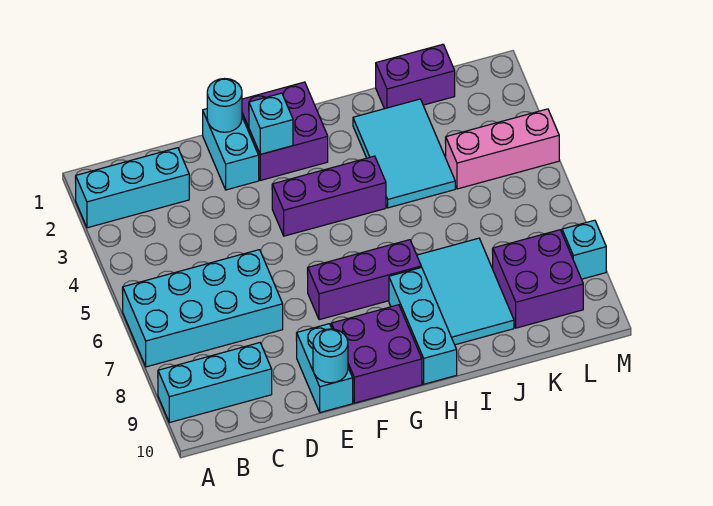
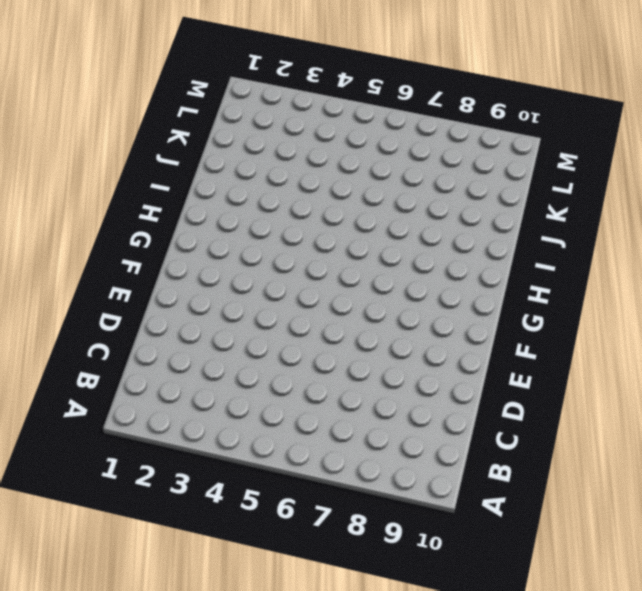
none -> cyan 1x3 brick [76,148,189,228]
none -> cyan 2x4 brick [123,250,283,367]
none -> cyan 1x3 brick [158,343,272,423]

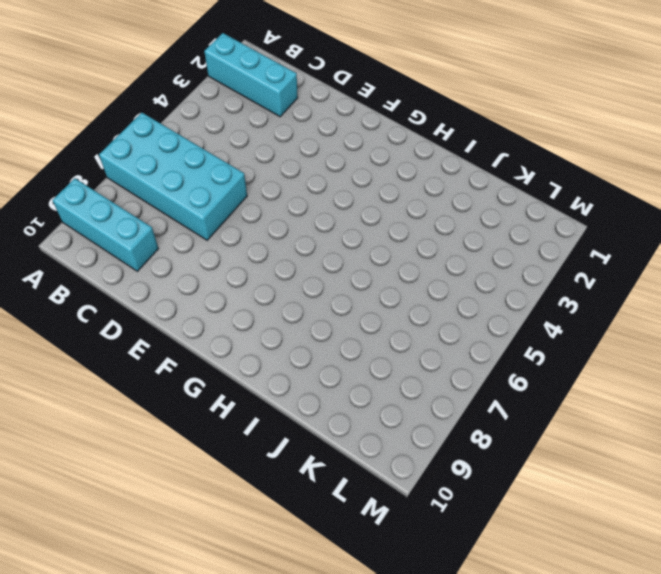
none -> cyan 1x2 brick [203,109,259,190]
none -> cyan 1x2 brick [296,324,353,413]
none -> purple 2x2 brick [242,82,328,180]

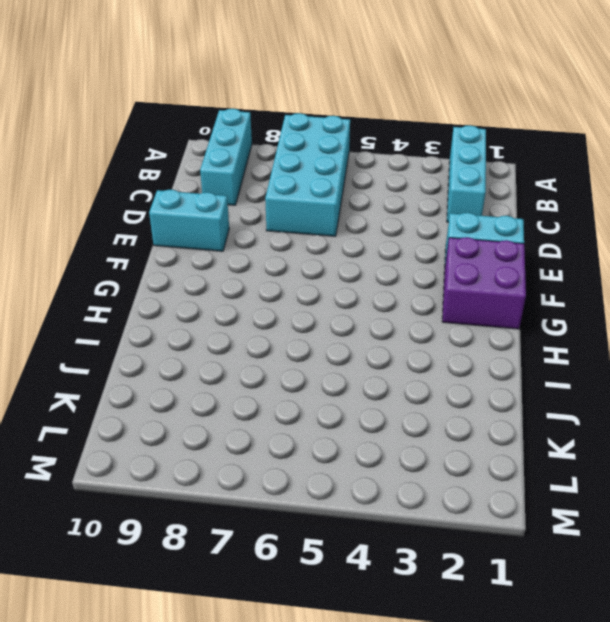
none -> purple 1x3 brick [272,156,386,236]
none -> purple 1x3 brick [308,240,421,320]
none -> purple 2x2 brick [331,305,422,403]

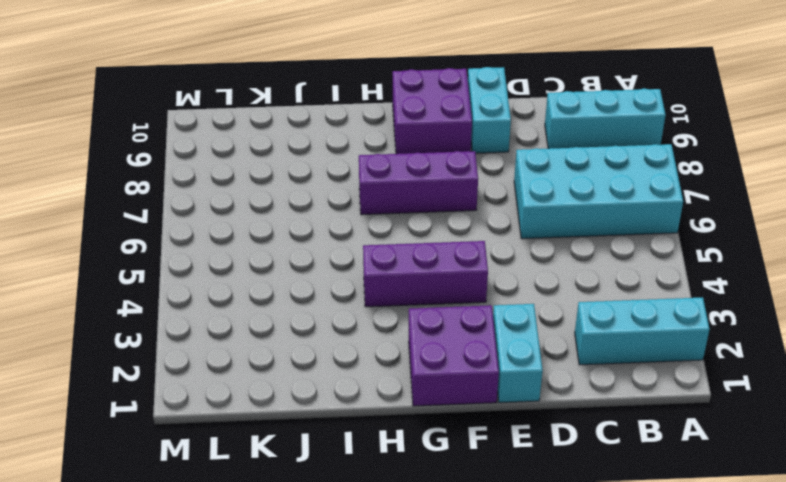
none -> cyan 1x3 brick [389,267,457,384]
none -> cyan 2x3 tile [353,99,455,208]
none -> cyan 2x3 tile [417,238,514,345]

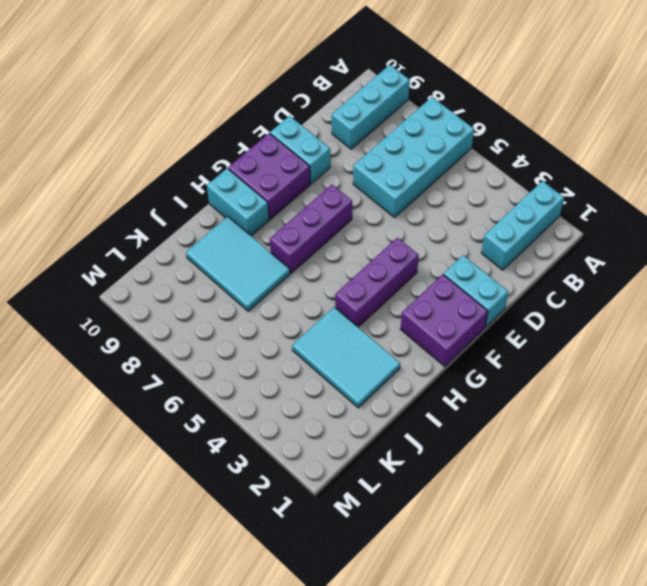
cyan 1x2 brick [207,169,269,236] -> cyan 1x3 brick [389,267,457,384]
none -> purple 1x2 brick [376,44,455,109]
none -> pink 1x3 brick [445,109,559,189]
none -> purple 2x2 brick [493,230,583,328]

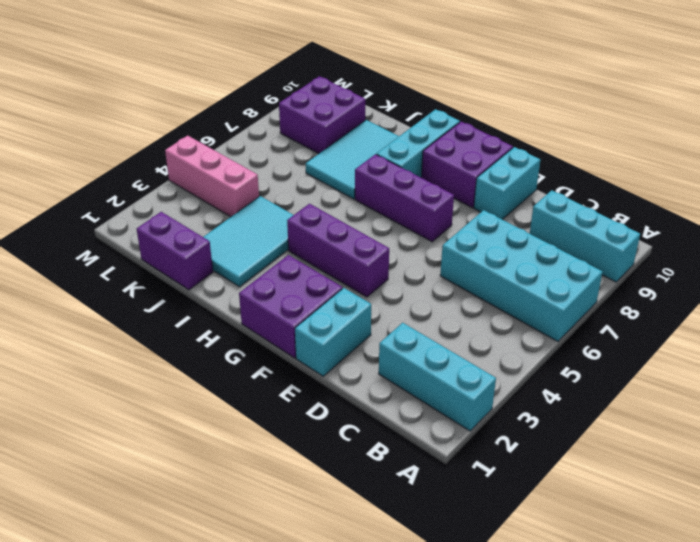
none -> cyan 1x1 brick [562,220,606,279]
none -> cyan 1x1 round brick [207,79,242,132]
none -> cyan 1x1 round brick [313,329,348,383]

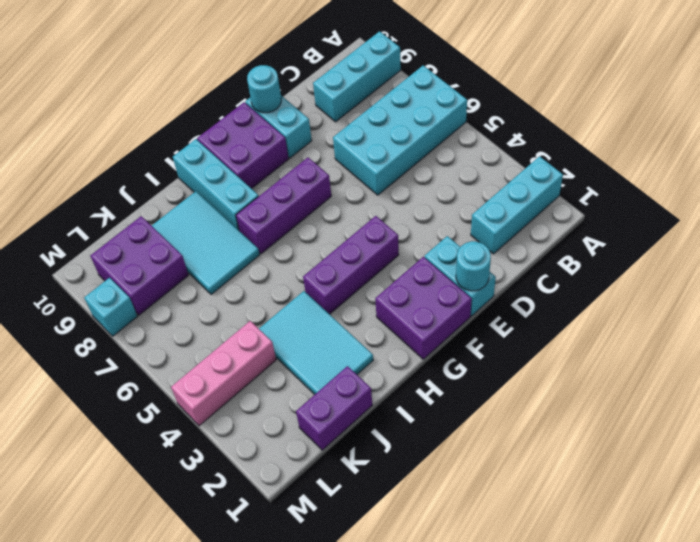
none -> cyan 1x1 brick [249,93,293,154]

